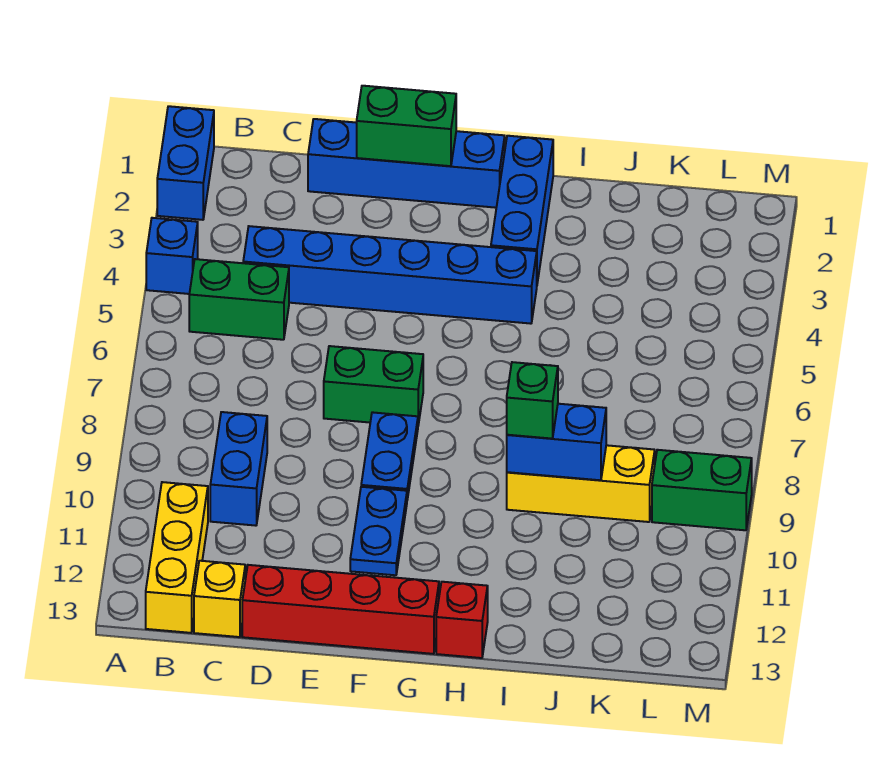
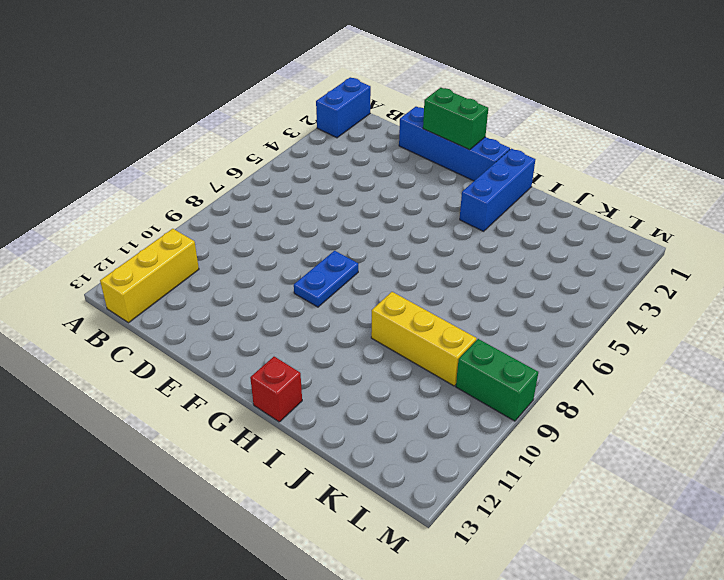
none -> blue 1x1 brick [146,218,198,294]
none -> green 1x2 brick [189,259,289,340]
none -> blue 1x6 brick [243,226,537,324]

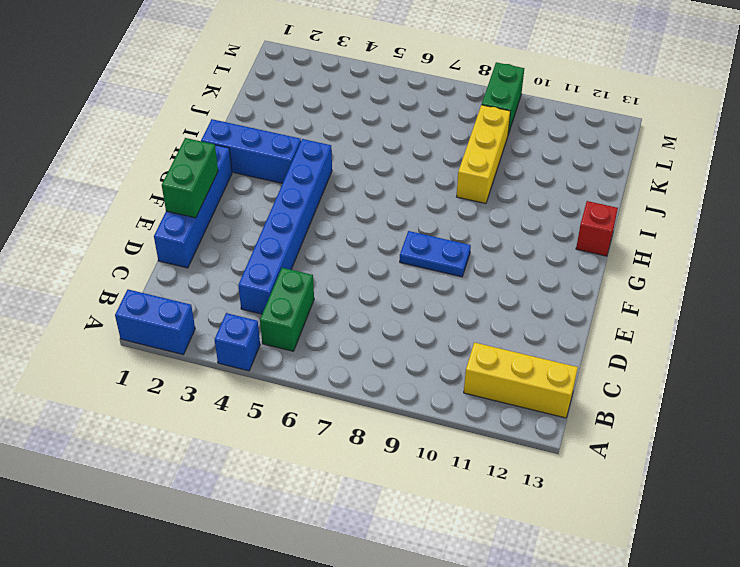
none -> blue 1x2 brick [210,412,267,526]
none -> yellow 1x1 brick [194,561,245,637]
none -> red 1x4 brick [242,565,439,654]

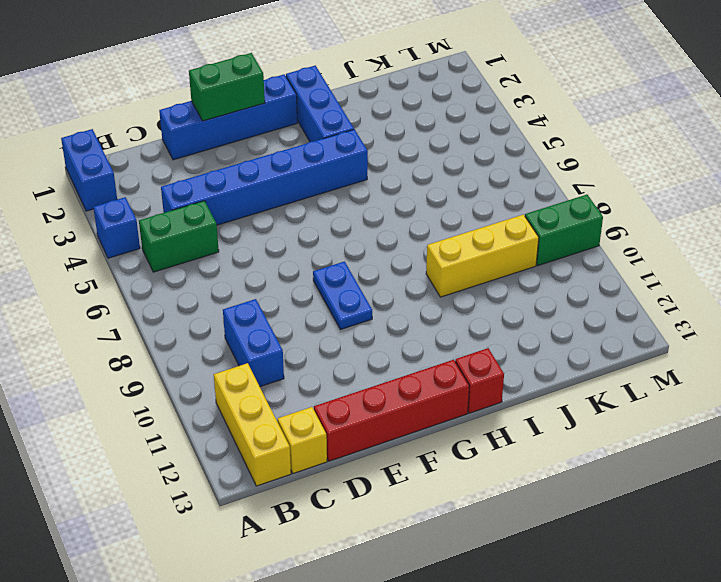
none -> green 1x2 brick [324,346,423,425]
none -> blue 1x2 plate [350,487,407,575]
none -> blue 1x2 brick [507,404,606,480]

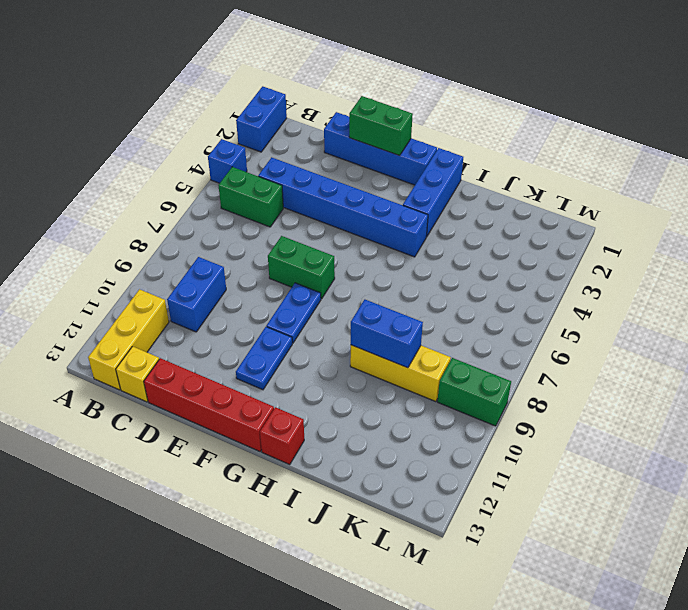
none -> green 1x1 brick [507,362,558,439]

